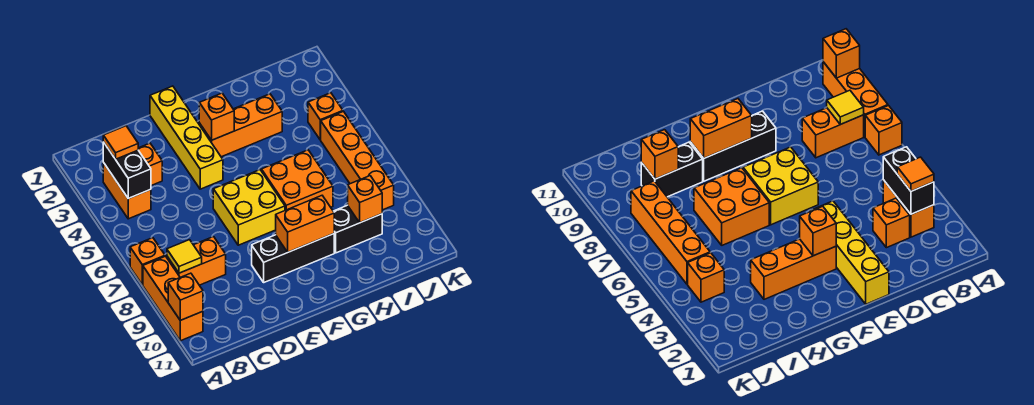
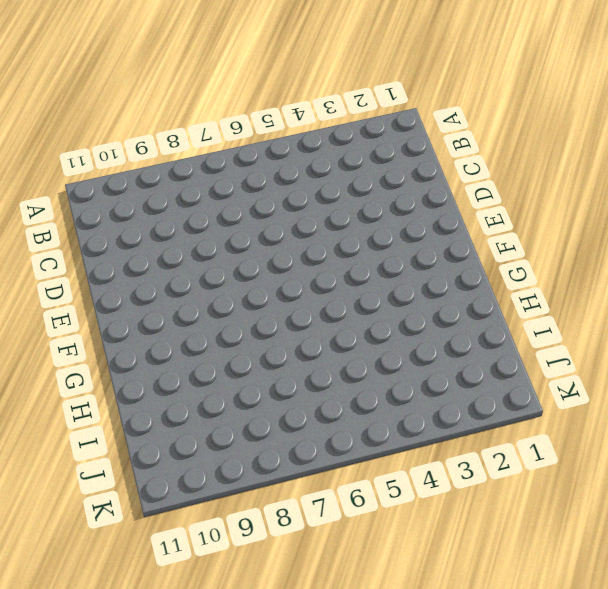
none -> orange 1x1 brick [130,238,165,285]
none -> orange 1x3 brick [143,256,203,341]
none -> orange 1x2 brick [103,163,151,219]

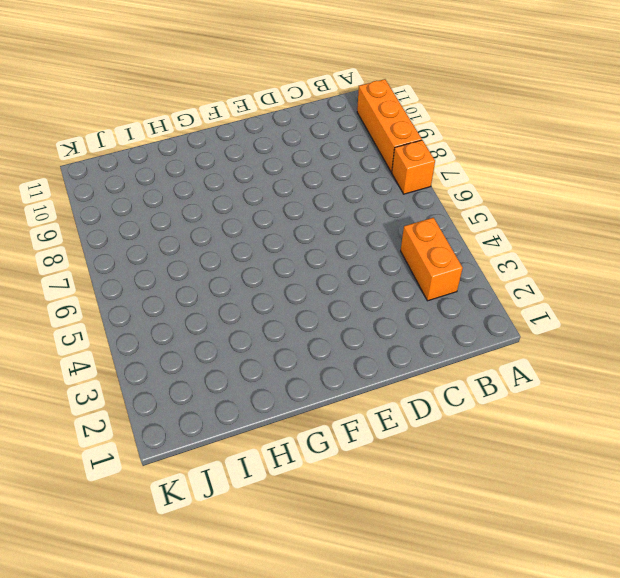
none -> orange 1x2 brick [167,237,226,285]
none -> orange 1x1 brick [138,143,162,186]
none -> yellow 1x4 brick [150,86,223,189]

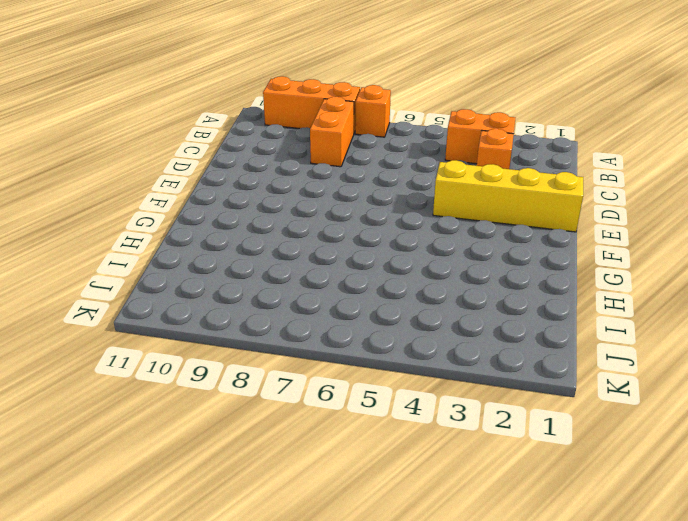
none -> yellow 2x2 brick [213,170,285,245]
none -> black 1x3 brick [252,234,334,282]
none -> orange 1x3 brick [199,94,282,157]

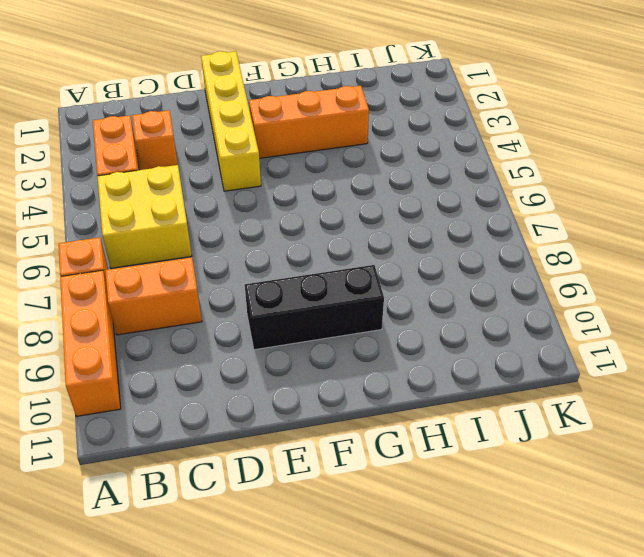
yellow 2x2 brick [97,165,192,268] -> yellow 2x2 brick moved to [213,170,285,245]
none -> orange 2x2 brick [261,150,333,210]
none -> black 1x2 brick [333,205,382,253]
none -> orange 1x1 brick [308,93,343,140]

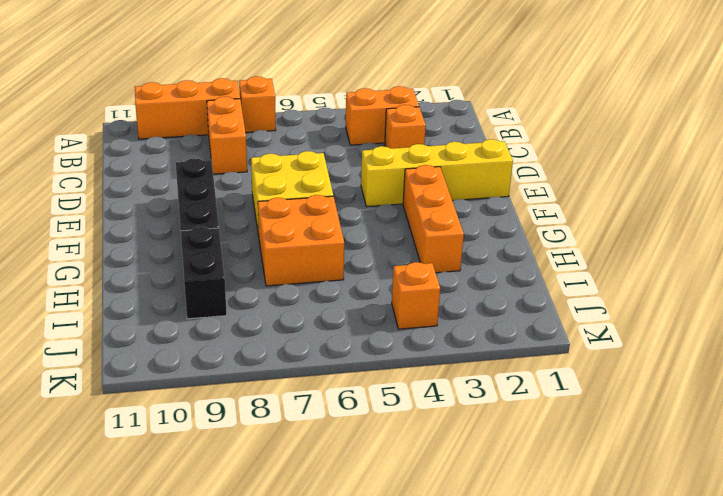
none -> orange 1x4 brick [321,112,394,210]
none -> orange 1x1 brick [168,273,203,320]
none -> black 1x2 brick [103,142,151,198]

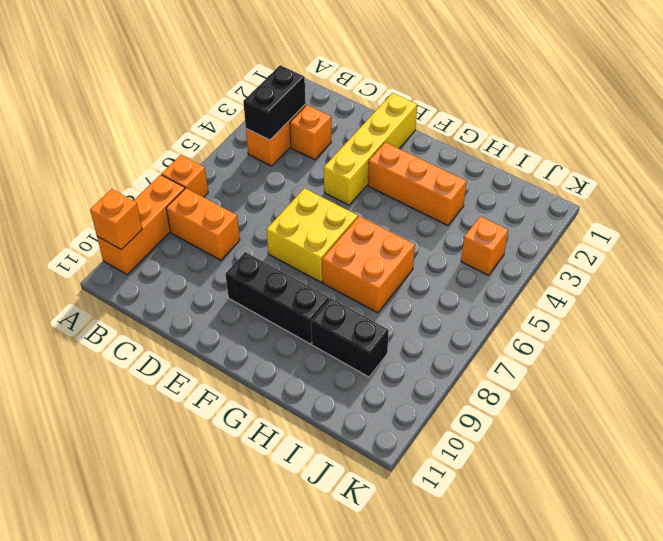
none -> orange 1x4 brick [321,112,394,210]
none -> yellow 1x1 tile [167,240,202,273]
none -> orange 1x1 brick [199,93,234,140]

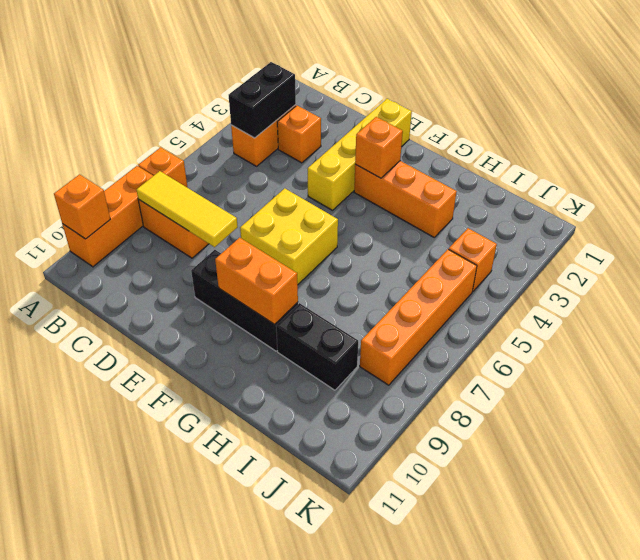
yellow 1x3 tile [137,171,238,247] -> yellow 1x1 tile [167,240,202,273]
none -> orange 2x2 brick [261,150,333,210]
none -> orange 1x1 brick [348,176,382,223]
none -> orange 1x1 tile [103,126,138,159]

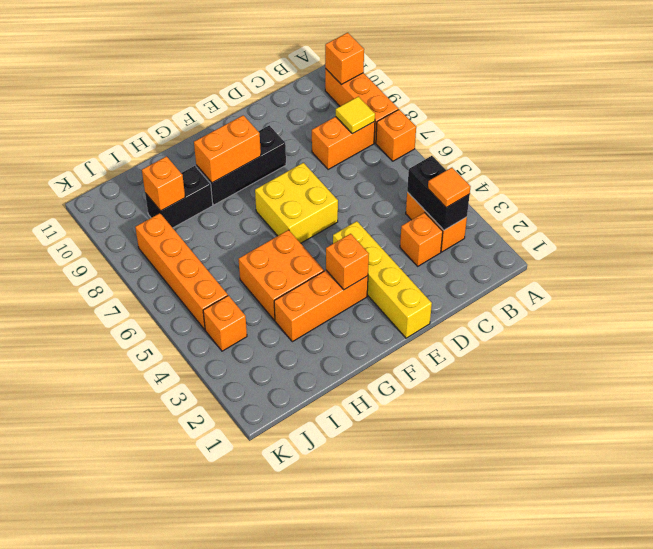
orange 2x2 brick [239,230,324,320] -> orange 2x2 brick moved to [261,150,333,210]

